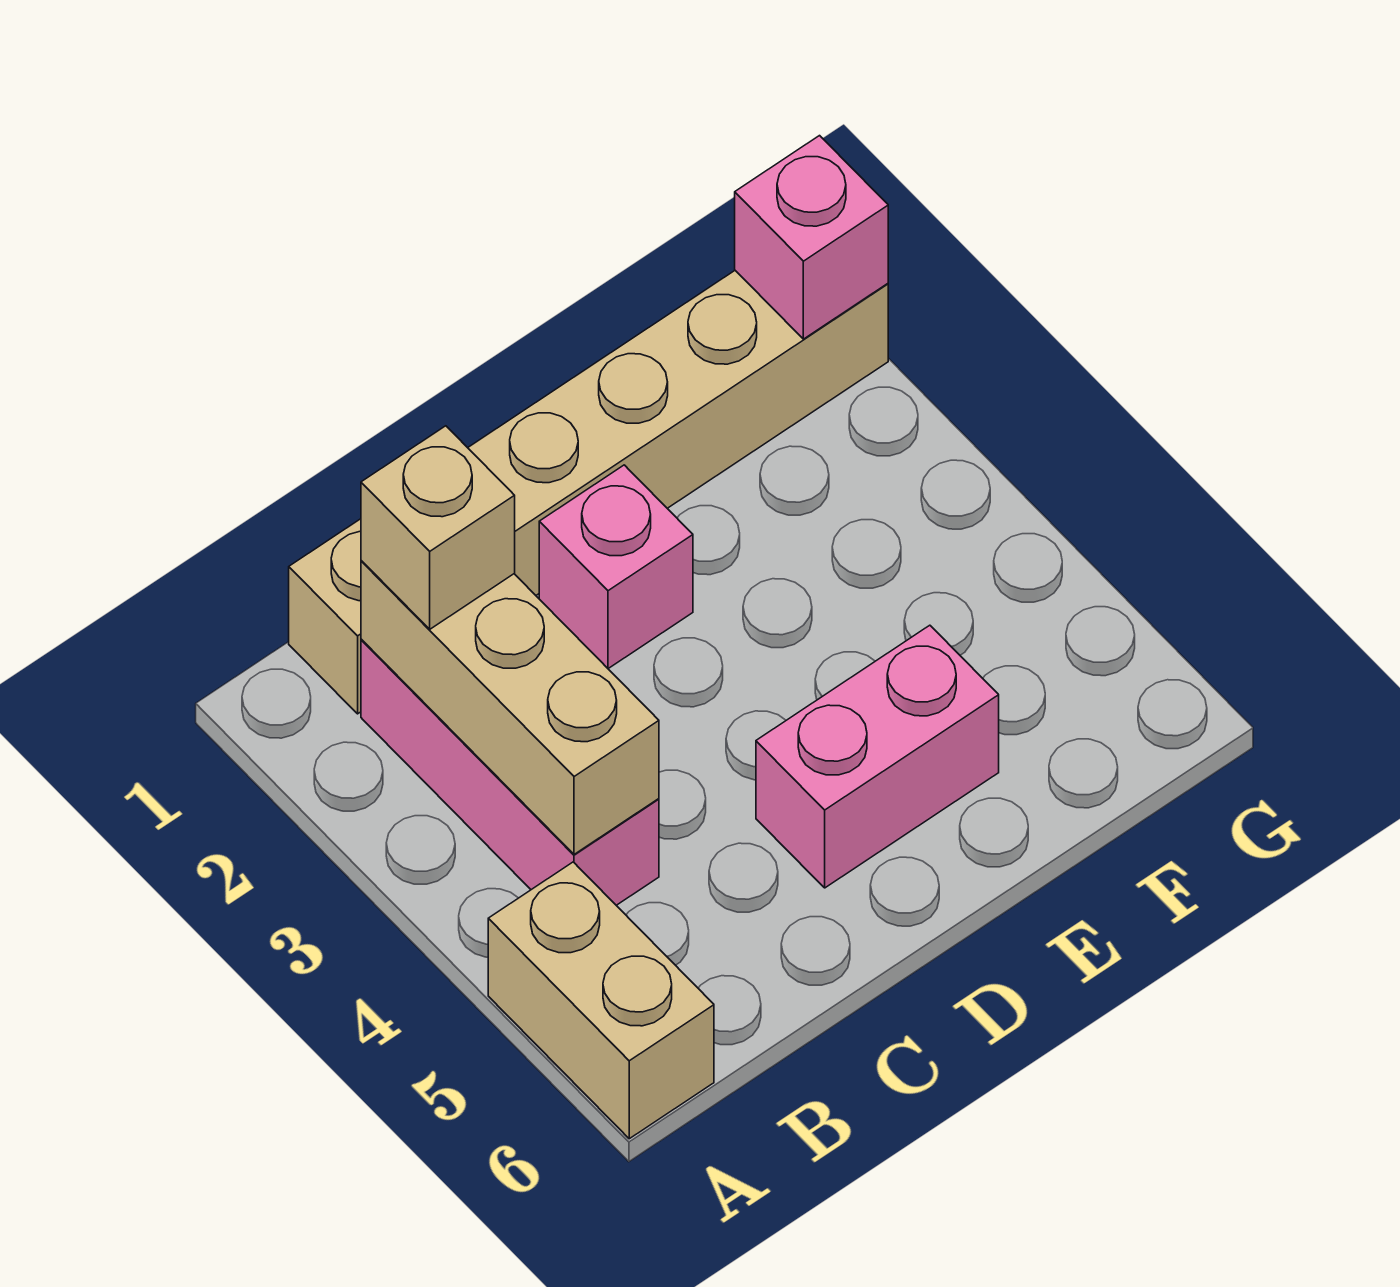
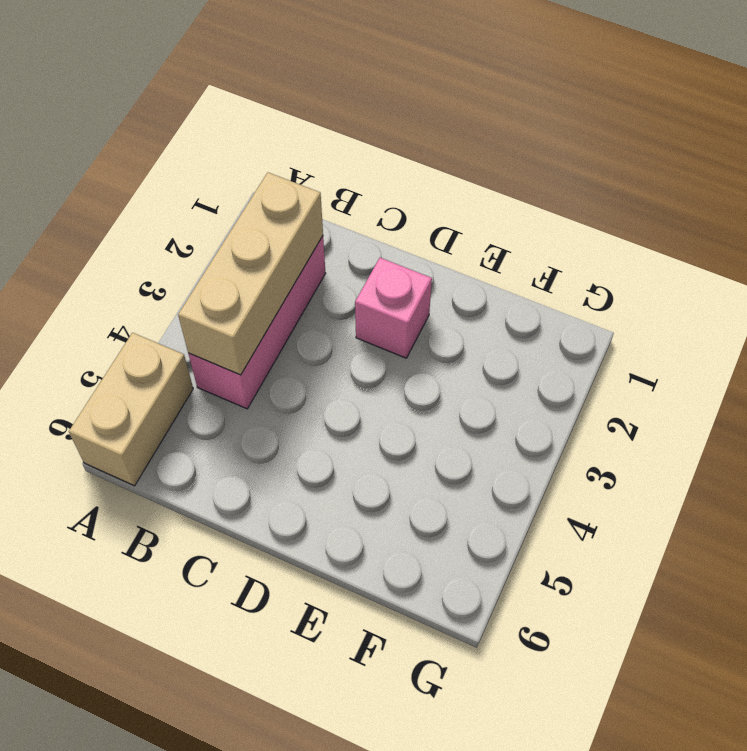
none -> tan 1x6 brick [289,271,888,714]
none -> pink 1x2 brick [756,625,999,888]

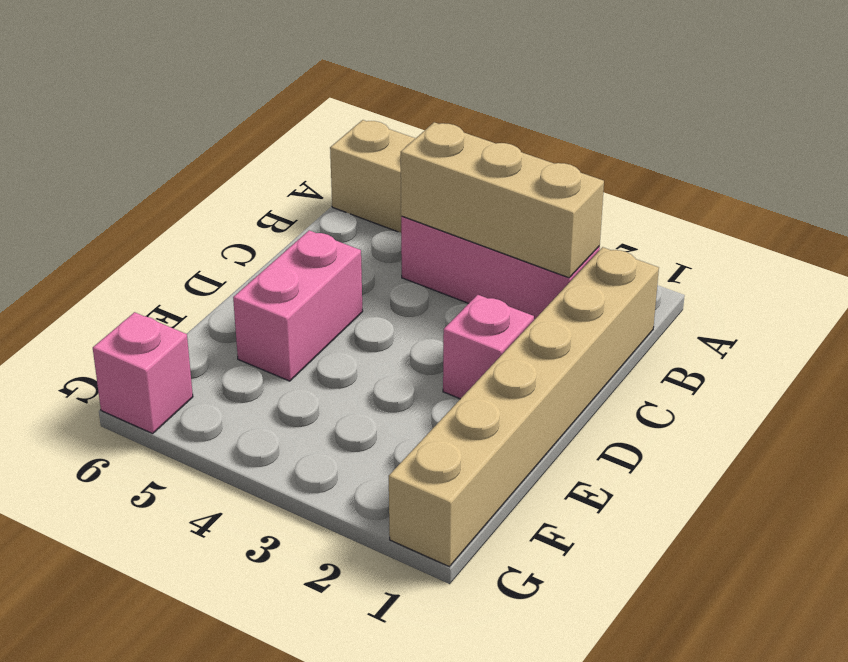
pink 1x1 brick [93,312,193,434] -> pink 1x1 brick moved to [735,136,888,339]
none -> tan 1x1 brick [361,426,515,629]

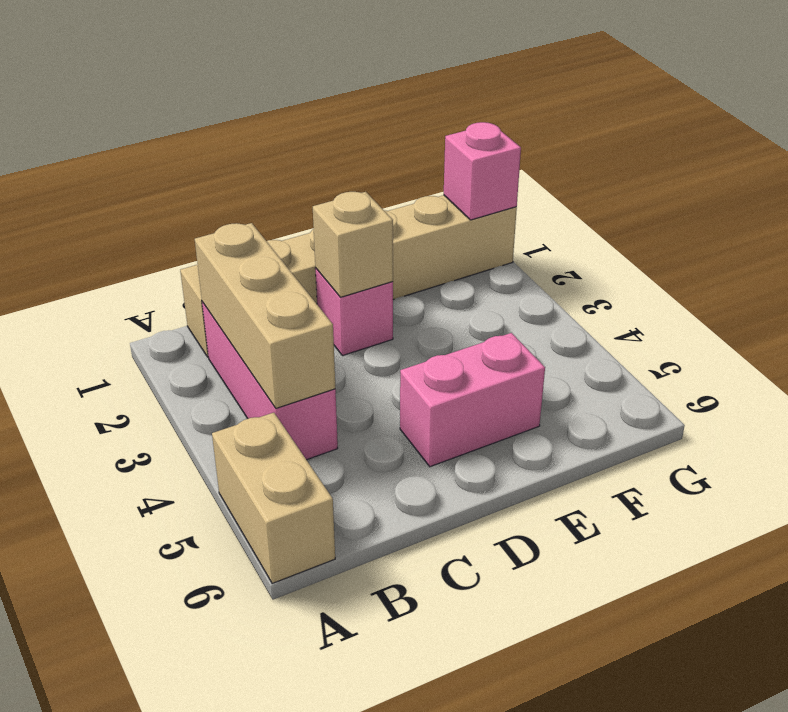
tan 1x1 brick [313,192,393,297] -> tan 1x1 brick moved to [361,426,515,629]

